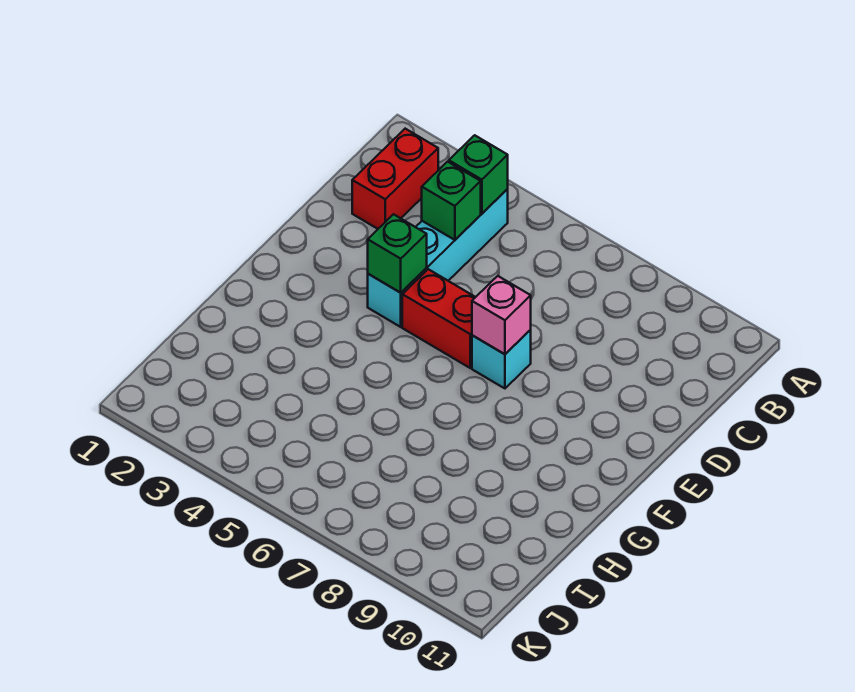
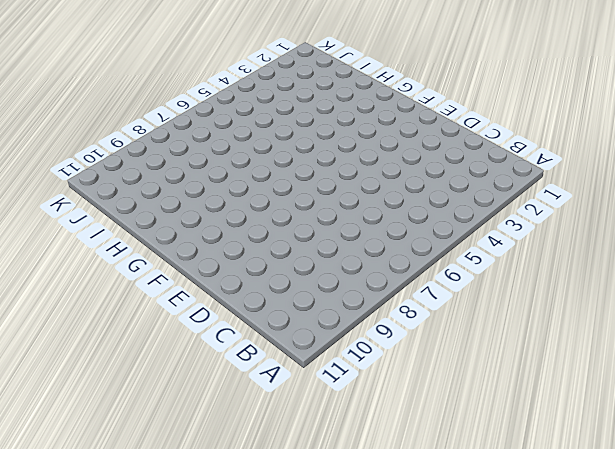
none -> red 1x2 brick [352,129,438,229]
none -> cyan 1x4 brick [368,189,508,327]

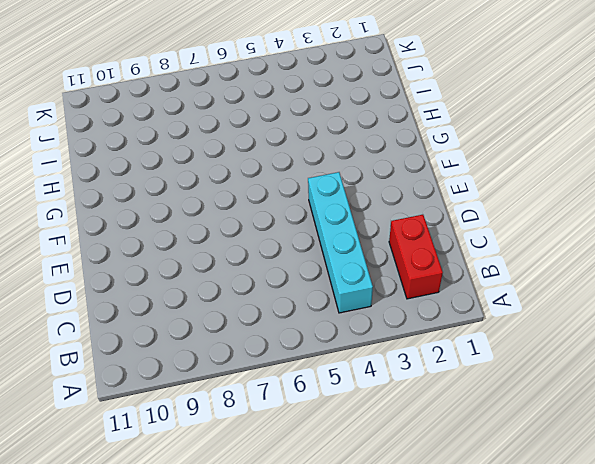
none -> red 1x2 brick [402,269,475,368]
none -> cyan 1x1 brick [472,330,531,388]

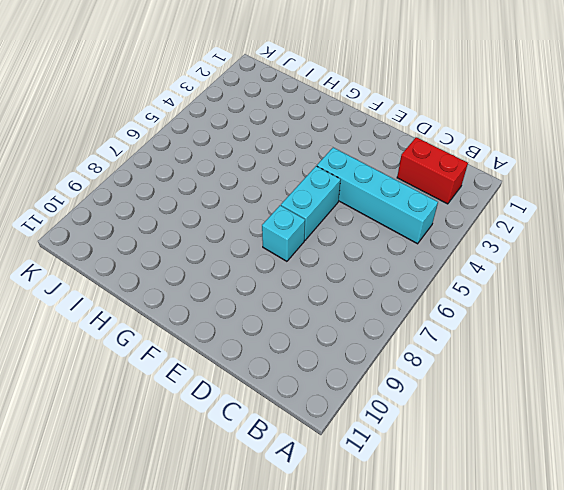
cyan 1x2 brick [281,166,341,240] -> red 1x2 brick [402,269,475,368]
none -> green 1x1 brick [449,135,508,214]
none -> green 1x1 brick [422,162,481,240]

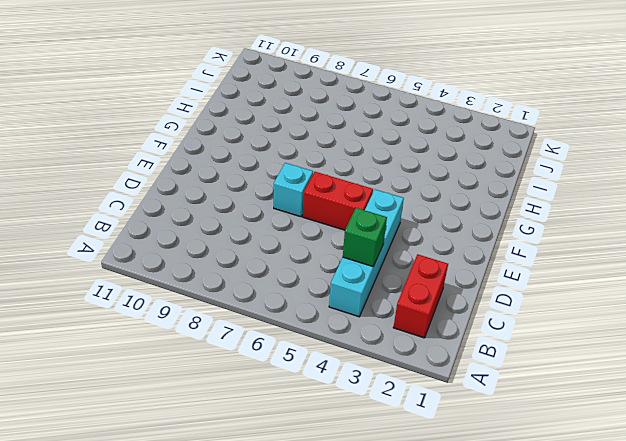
none -> green 1x1 brick [449,135,508,214]
none -> green 1x1 brick [368,214,427,293]

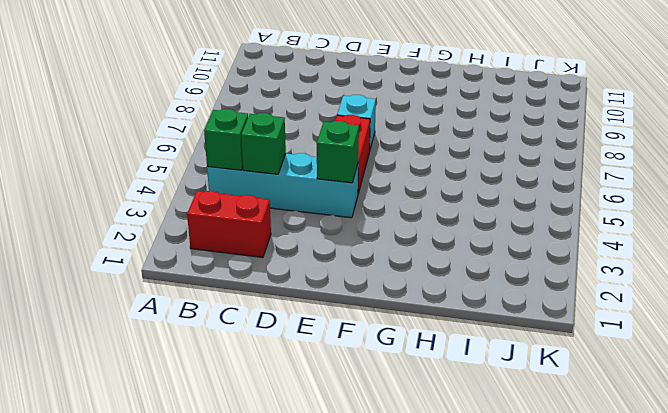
none -> pink 1x1 brick [472,276,531,354]

